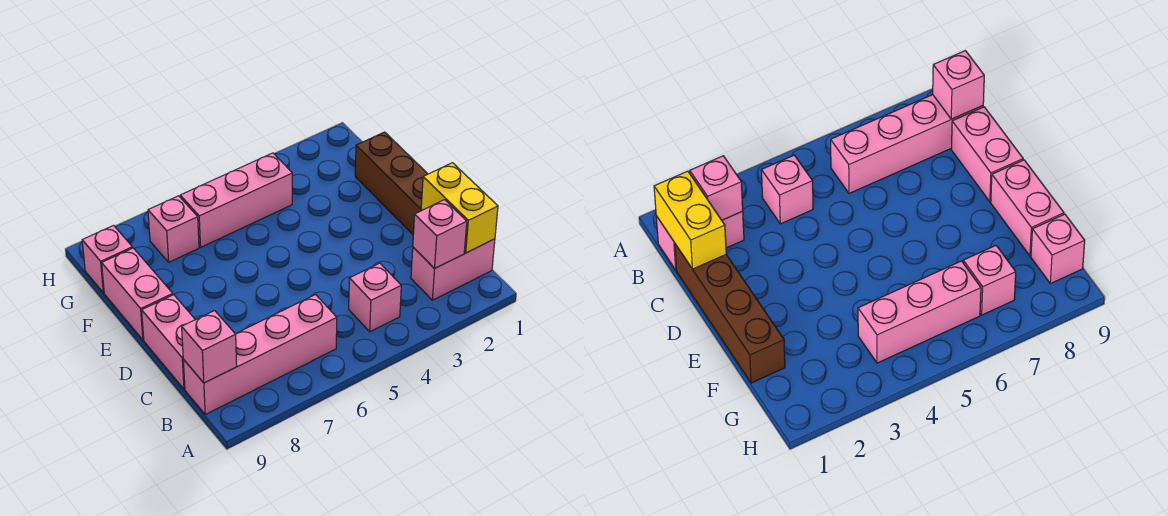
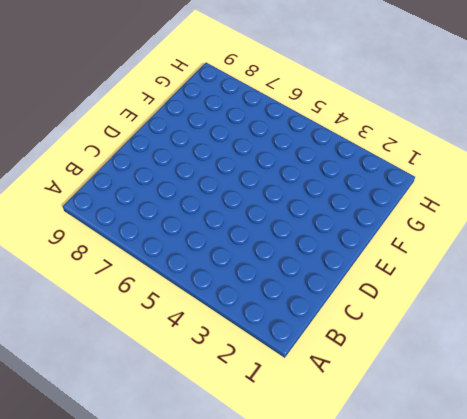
none -> pink 1x2 brick [411,239,495,300]
none -> pink 1x1 brick [349,263,401,332]
none -> pink 1x4 brick [183,295,337,414]

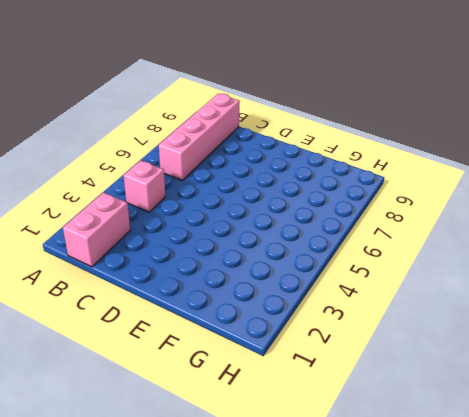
none -> brown 1x4 brick [355,132,427,234]
none -> pink 1x2 brick [142,295,195,389]
none -> pink 1x2 brick [102,248,173,340]

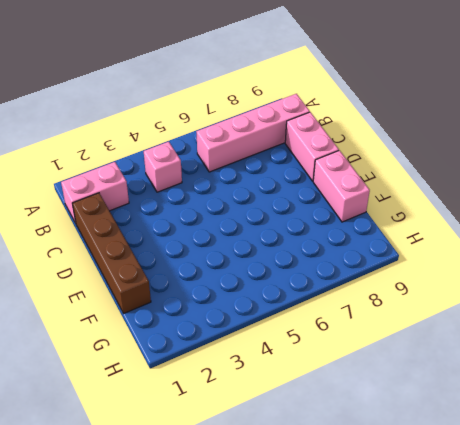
none -> pink 1x3 brick [180,153,292,247]
none -> pink 1x1 brick [148,196,199,262]
none -> pink 1x1 brick [82,225,132,293]

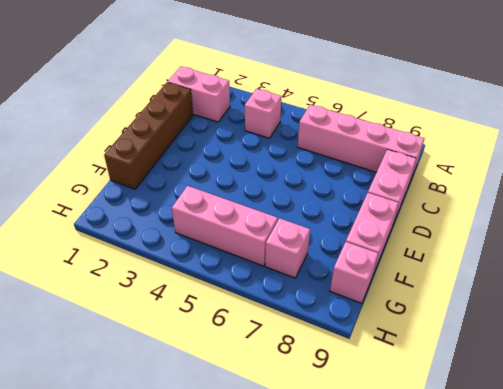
none -> yellow 1x2 brick [421,163,498,253]
none -> pink 1x1 brick [413,200,467,269]
none -> pink 1x1 brick [182,311,237,383]

